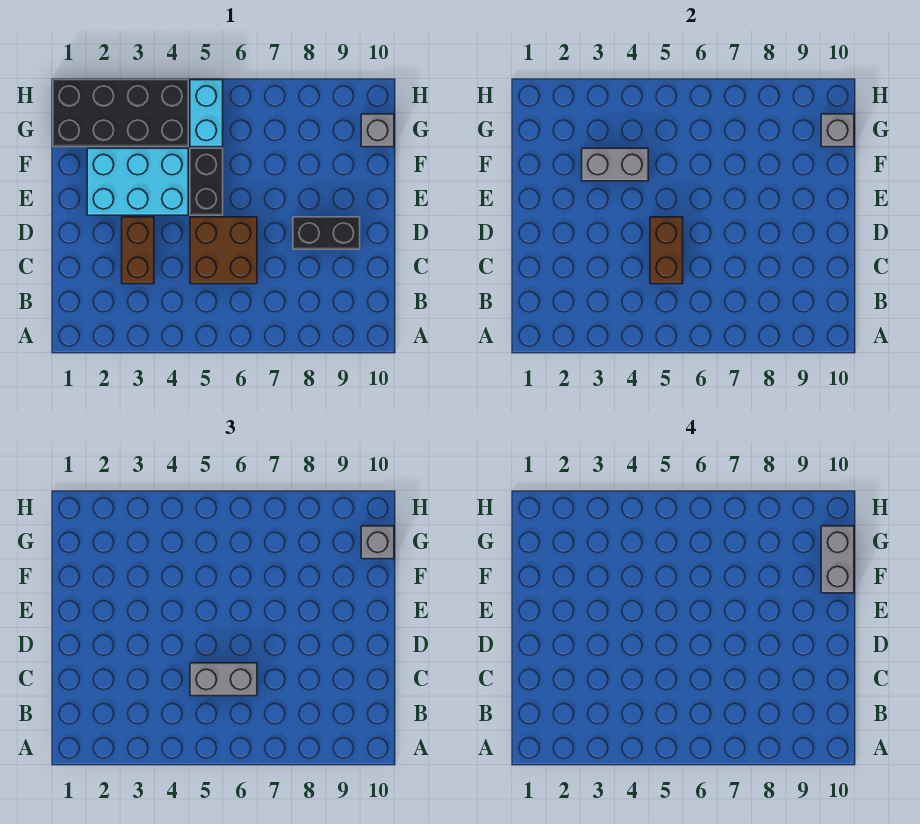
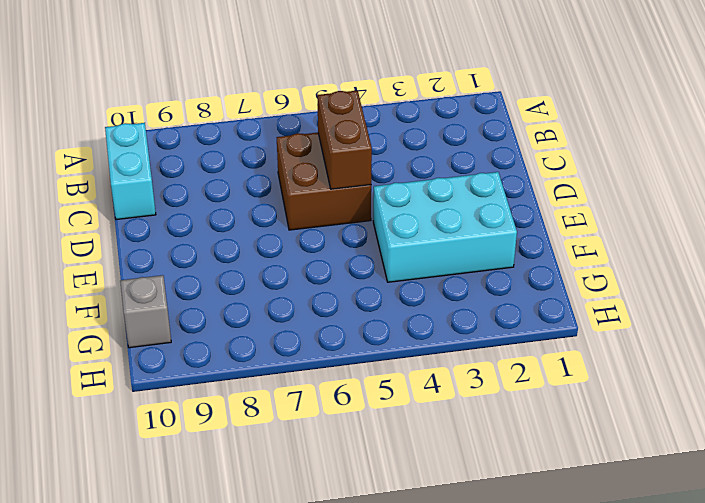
cyan 1x2 brick [105,123,156,220] -> cyan 1x2 brick moved to [190,80,223,147]
none -> brown 1x2 brick [122,217,154,284]
none -> black 1x2 brick [293,217,360,249]
none -> black 1x2 brick [190,148,223,215]

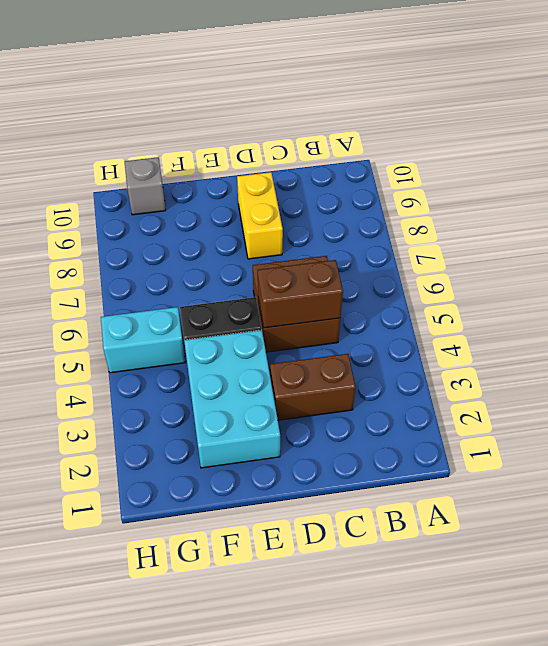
yellow 1x2 brick [237,172,283,259] -> black 1x2 brick [293,217,360,249]
none -> black 2x4 brick [53,80,188,147]
none -> grey 1x2 brick [582,148,648,181]
none -> grey 1x1 brick [821,114,854,147]

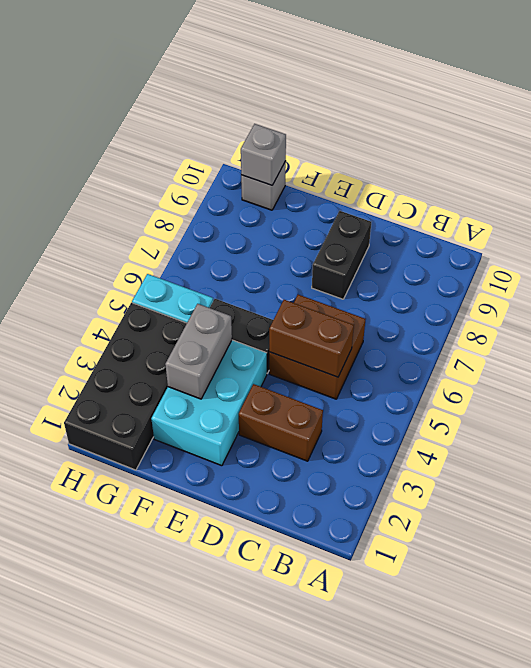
none -> grey 1x2 brick [190,663,257,696]
none -> grey 1x1 brick [361,526,394,559]
none -> grey 1x2 brick [821,526,854,593]

